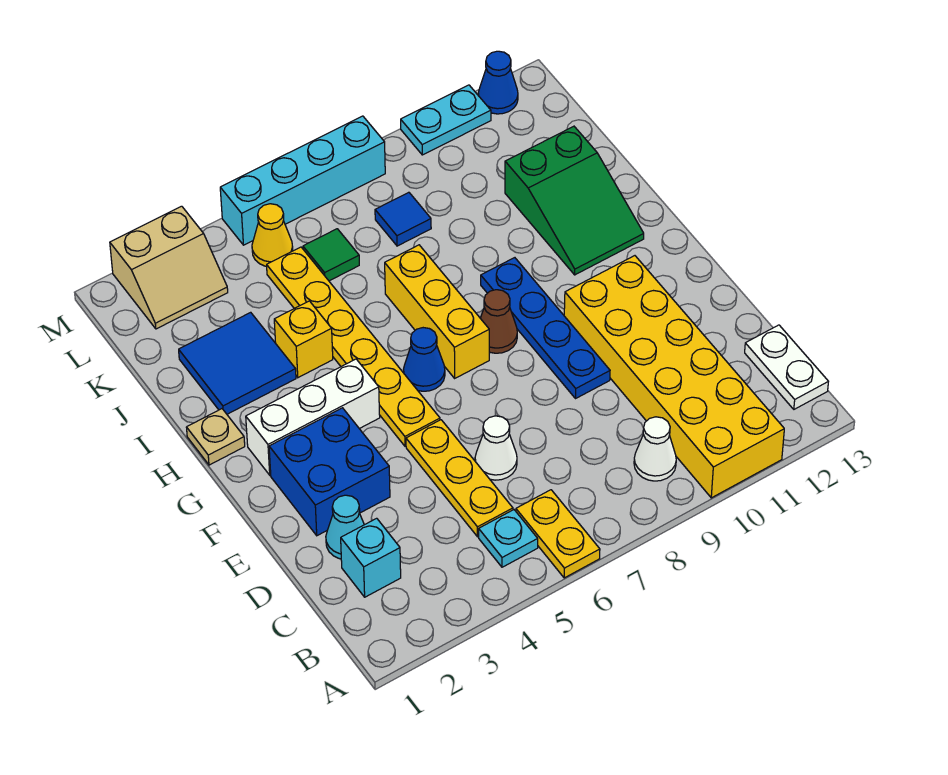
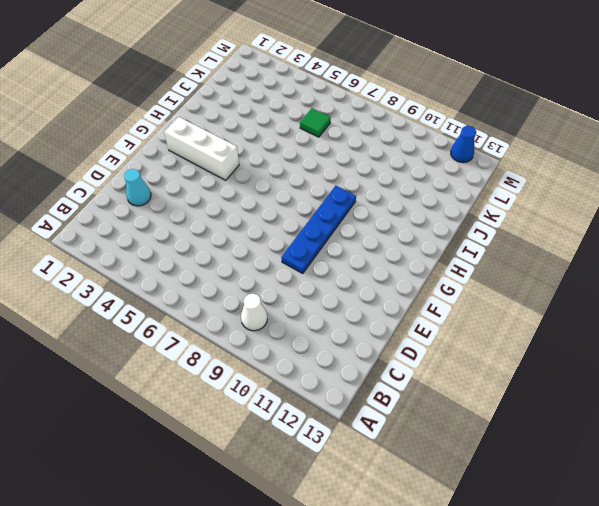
none -> yellow 1x2 plate [516,490,600,578]
none -> yellow 2x6 brick [564,256,784,498]
none -> cyan 1x1 plate [479,510,538,567]

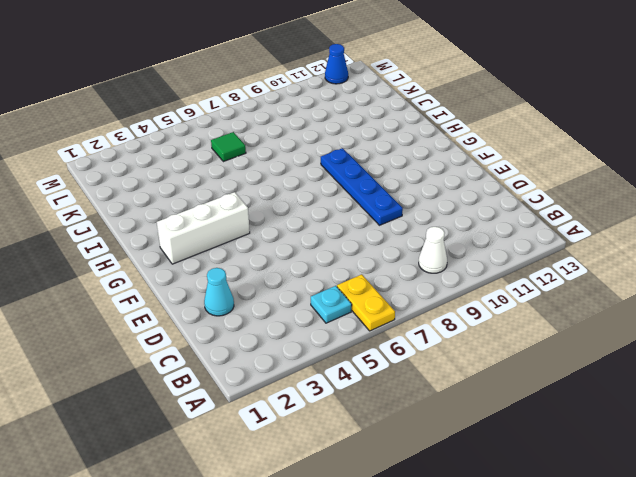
none -> yellow 2x6 brick [564,256,784,498]
none -> white 1x2 plate [745,325,828,409]
none -> cyan 1x1 brick [341,518,401,597]

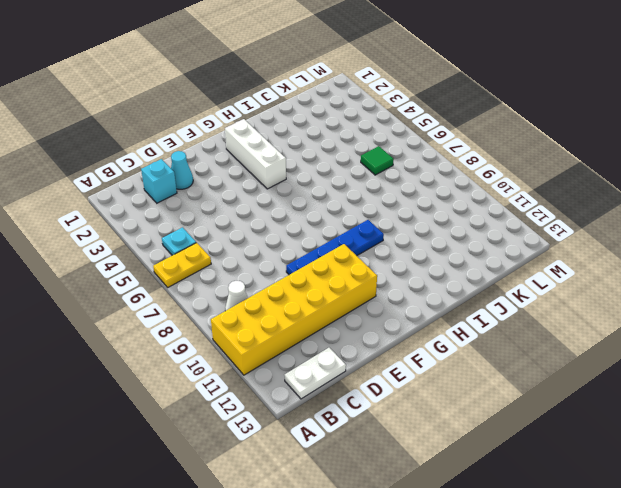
none -> yellow 1x3 plate [406,420,513,537]
none -> white 1x1 cone [475,416,517,480]
none -> blue 2x2 brick [269,408,390,536]

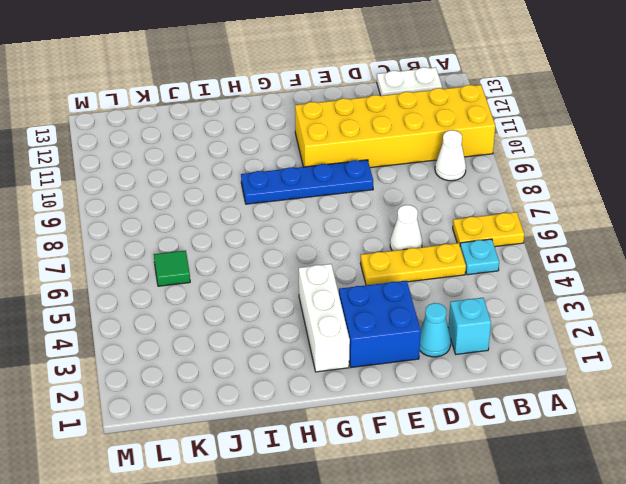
none -> yellow 1x6 plate [267,247,440,446]
none -> blue 1x1 cone [404,328,445,391]
none -> yellow 1x3 brick [385,245,489,378]

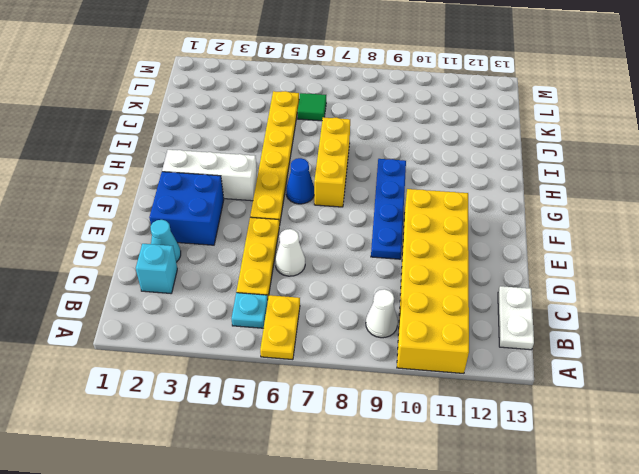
none -> brown 1x1 cone [480,290,517,353]
none -> tan 1x1 plate [186,409,245,465]
none -> green 2x3 slope [505,126,644,275]

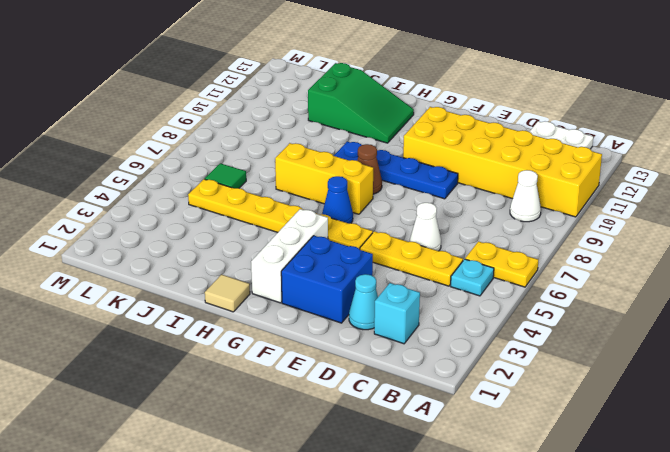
tan 1x1 tile [205,275,250,312] -> tan 1x1 plate [186,409,245,465]
none -> blue 2x2 tile [179,312,296,414]
none -> yellow 1x1 brick [274,301,333,378]
none -> blue 1x1 tile [375,192,431,246]

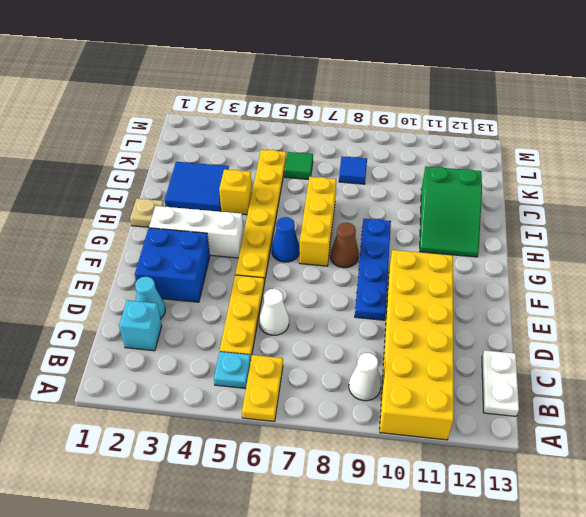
none -> tan 2x2 slope [110,206,228,329]
none -> yellow 1x1 cone [252,204,293,266]
none -> cyan 1x4 brick [220,116,385,245]

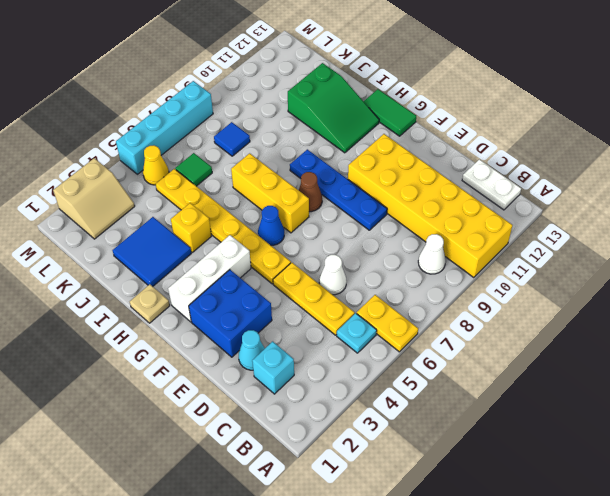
green 1x2 tile [364,89,416,136] -> none
none -> cyan 1x2 plate [401,85,491,155]
none -> blue 1x1 cone [478,51,518,114]

